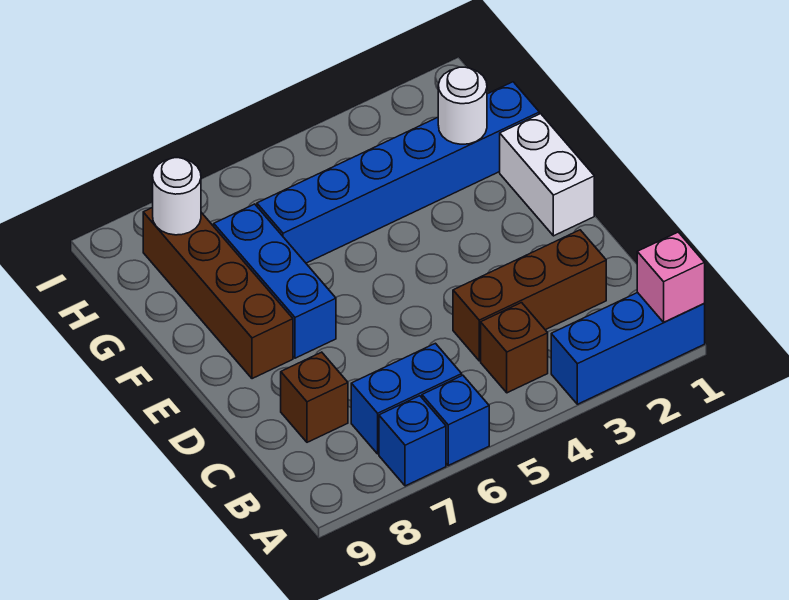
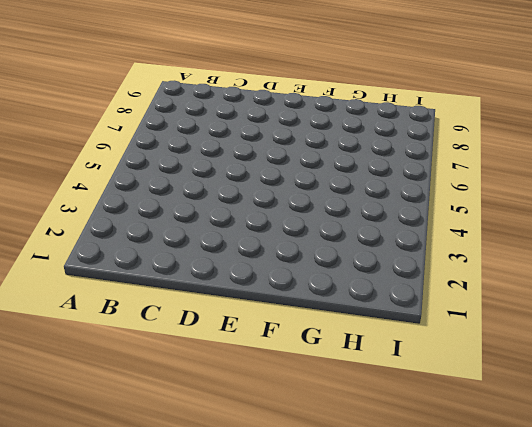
none -> blue 1x3 brick [551,293,705,404]
none -> blue 1x1 brick [422,375,489,465]
none -> blue 1x1 brick [379,396,446,486]

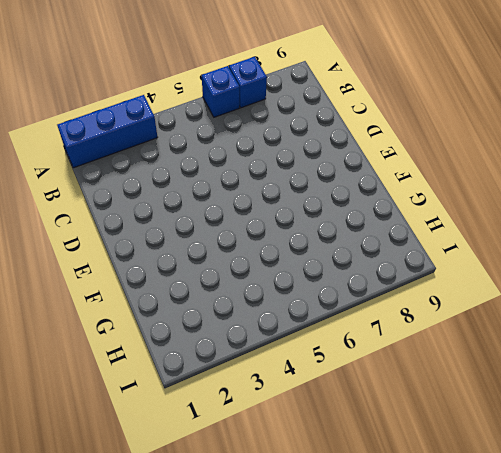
none -> brown 1x1 brick [481,303,548,393]
none -> blue 1x2 brick [351,343,462,454]
none -> brown 1x3 brick [453,230,606,361]

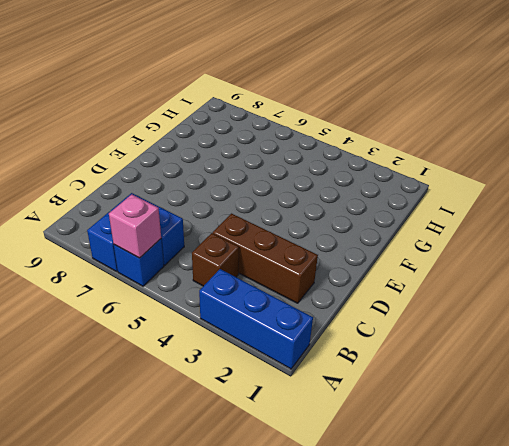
pink 1x1 brick [109,194,161,258] -> pink 1x1 brick moved to [637,232,705,322]
none -> brown 1x1 brick [281,352,348,442]
none -> white 1x2 brick [500,114,594,236]
none -> blue 1x3 brick [214,204,336,358]

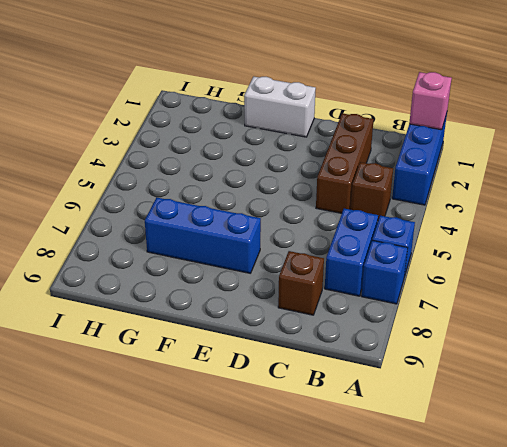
none -> brown 1x4 brick [143,208,293,379]
none -> blue 1x6 brick [257,82,539,263]
none -> white 1x1 round brick [438,67,487,144]

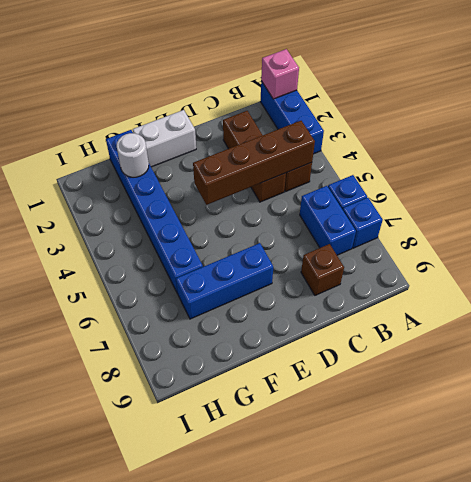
brown 1x4 brick [193,121,315,205] -> brown 1x4 brick moved to [143,208,293,379]
none -> white 1x1 round brick [153,158,201,235]

